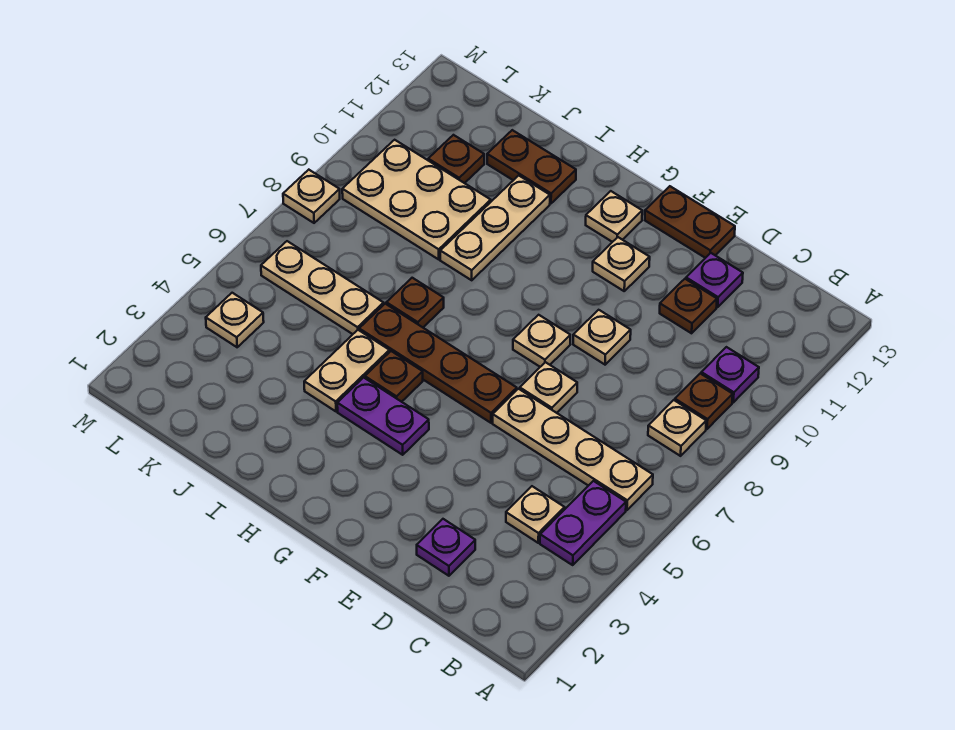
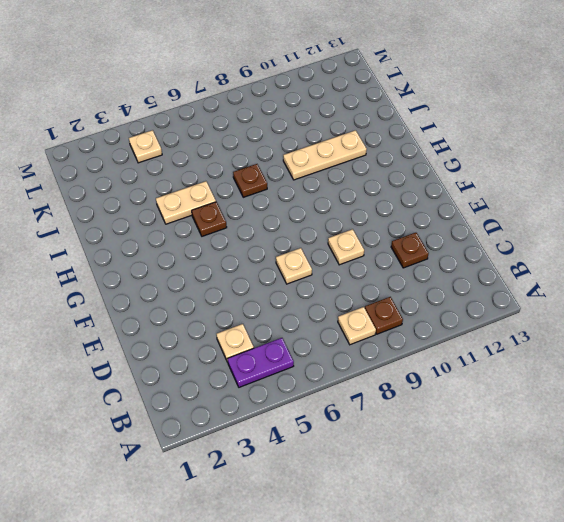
none -> tan 1x4 plate [493,389,653,510]
none -> purple 1x1 plate [701,347,759,402]
none -> purple 1x1 plate [417,519,475,576]

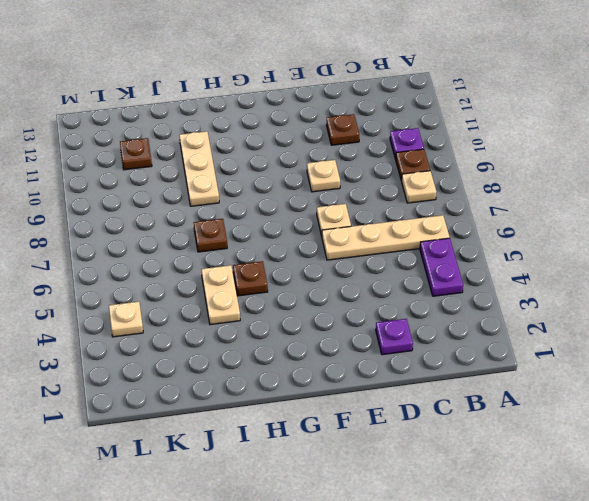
none -> tan 1x1 plate [506,486,565,543]
none -> purple 1x1 plate [686,253,743,307]
none -> brown 1x2 plate [645,186,735,258]

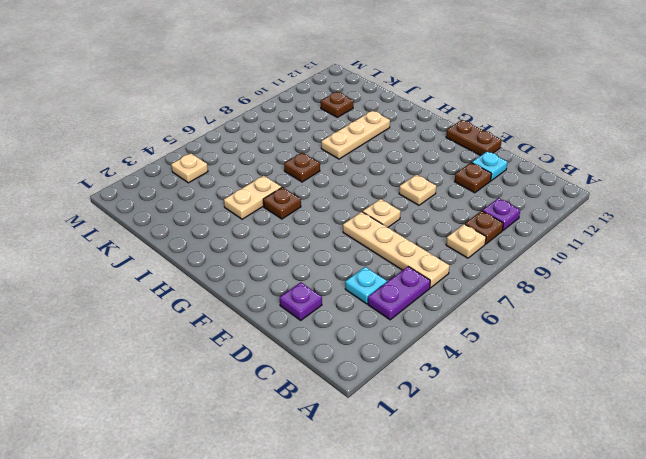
cyan 1x1 plate [345,267,387,304] -> tan 1x1 plate [506,486,565,543]
cyan 1x1 plate [472,151,507,181] -> purple 1x1 plate [686,253,743,307]
none -> brown 1x4 plate [359,304,517,423]
none -> tan 1x1 plate [513,315,570,367]
none -> tan 1x1 plate [593,237,650,291]

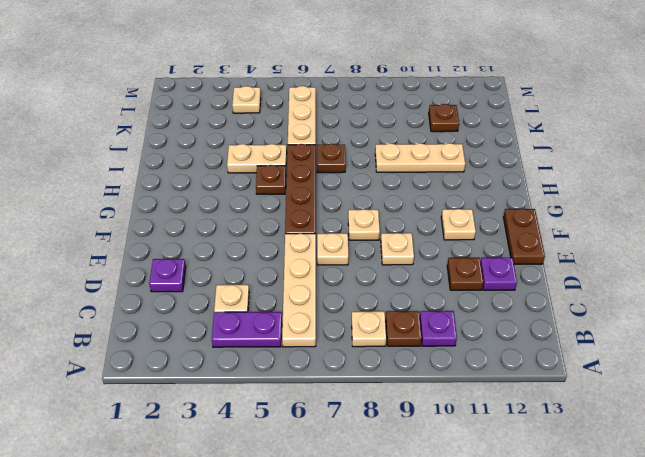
none -> purple 1x2 plate [337,377,429,455]
none -> tan 1x1 plate [586,191,642,242]
none -> brown 1x2 plate [487,130,576,204]

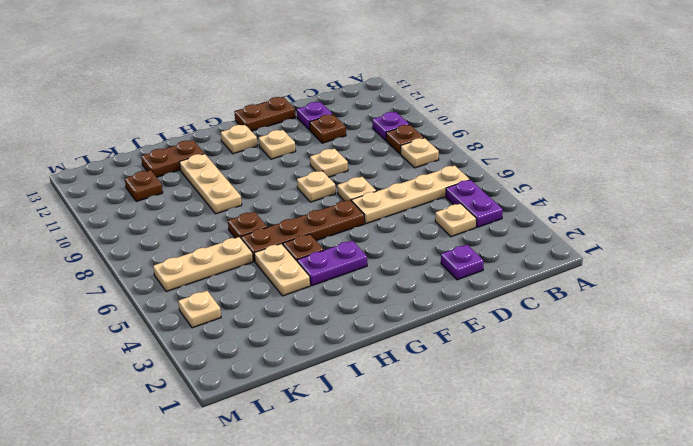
none -> tan 2x3 plate [342,140,491,259]
none -> tan 1x1 plate [283,170,340,223]

